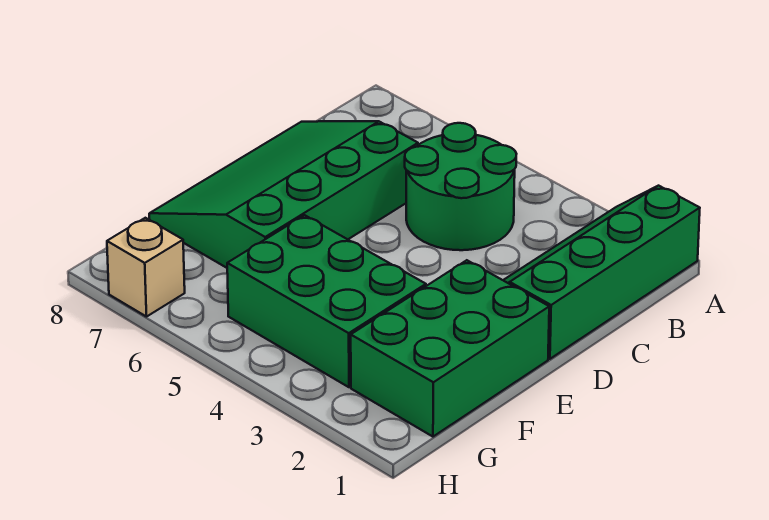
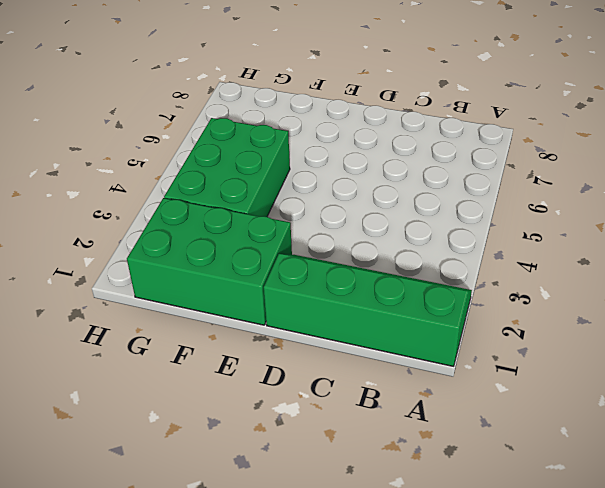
none -> green 2x2 round brick [405,123,516,250]
none -> green 3x4 slope [149,121,418,268]

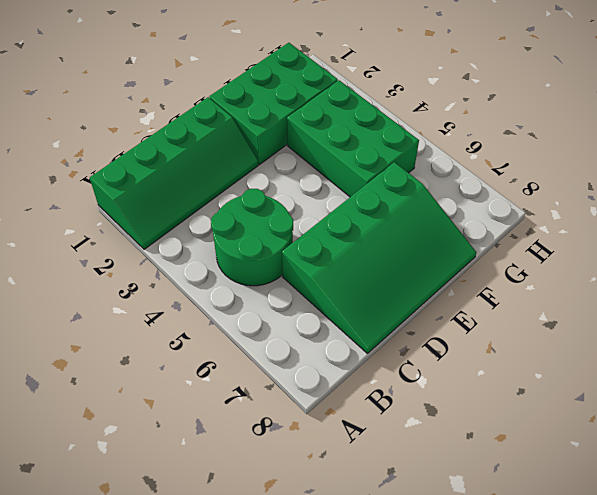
none -> tan 1x1 brick [107,218,185,317]

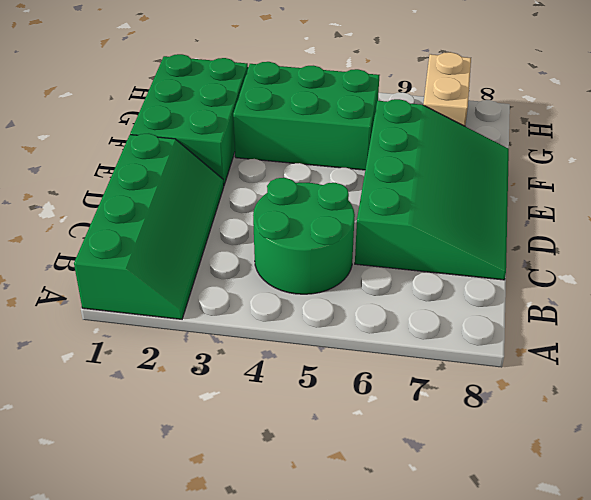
tan 1x2 brick [423,52,471,126] -> tan 1x1 brick [107,218,185,317]

